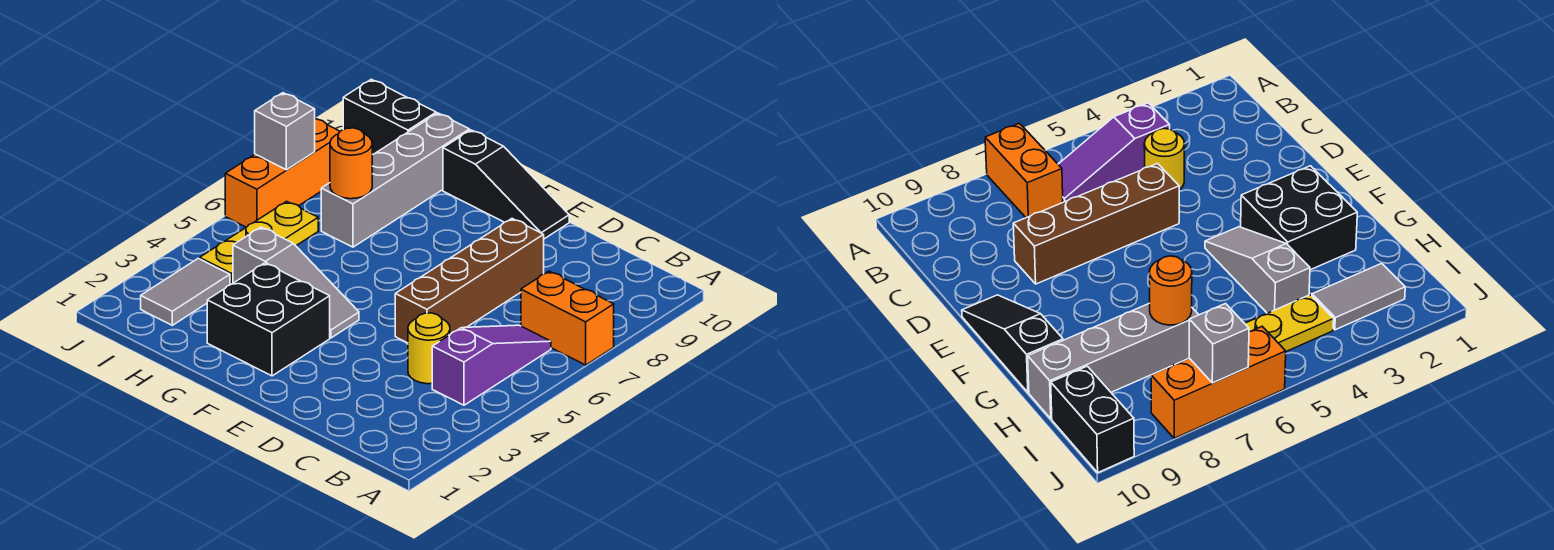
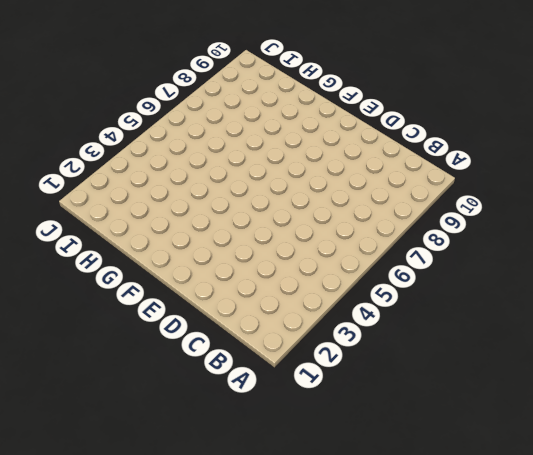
none -> orange 1x2 brick [521,271,614,365]
none -> purple 1x3 slope [432,325,551,405]
none -> yellow 1x1 round brick [408,313,450,384]

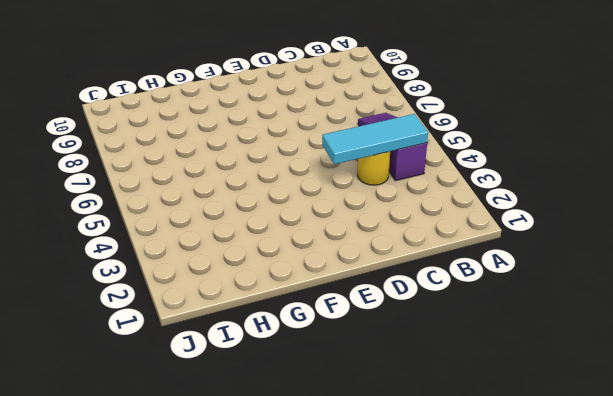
cyan 1x3 tile [322,114,428,164] -> none
none -> orange 1x2 brick [521,271,614,365]
none -> brown 1x4 brick [395,219,544,343]
none -> black 1x3 slope [443,130,569,239]

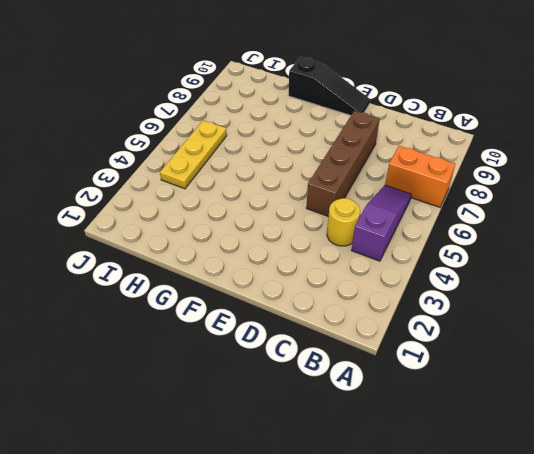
none -> black 2x2 brick [207,263,330,376]
none -> grey 1x3 slope [233,227,359,338]
none -> grey 1x4 brick [321,113,469,247]

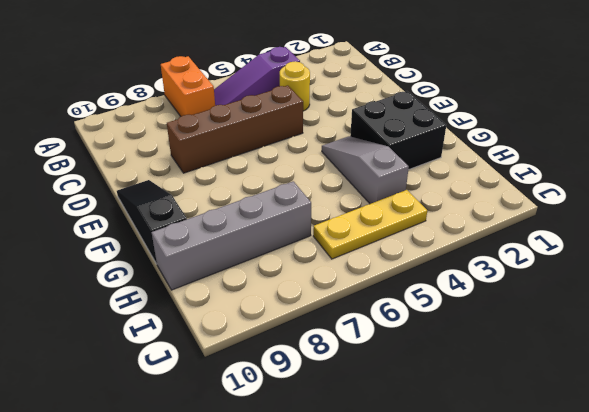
none -> grey 1x2 tile [141,258,230,325]
none -> black 1x2 brick [343,79,436,155]
none -> orange 1x3 brick [225,119,340,227]

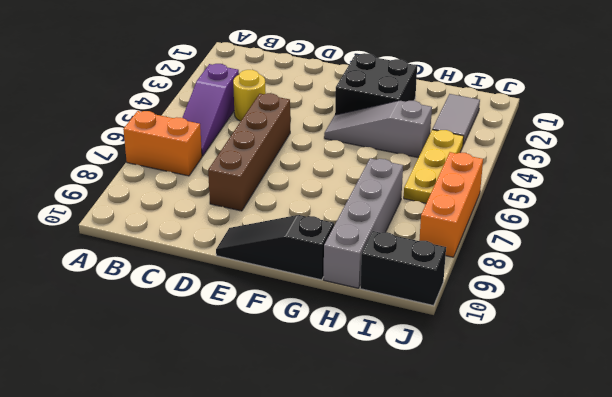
none -> orange 1x1 round brick [330,128,372,199]
none -> grey 1x1 brick [255,93,315,170]

